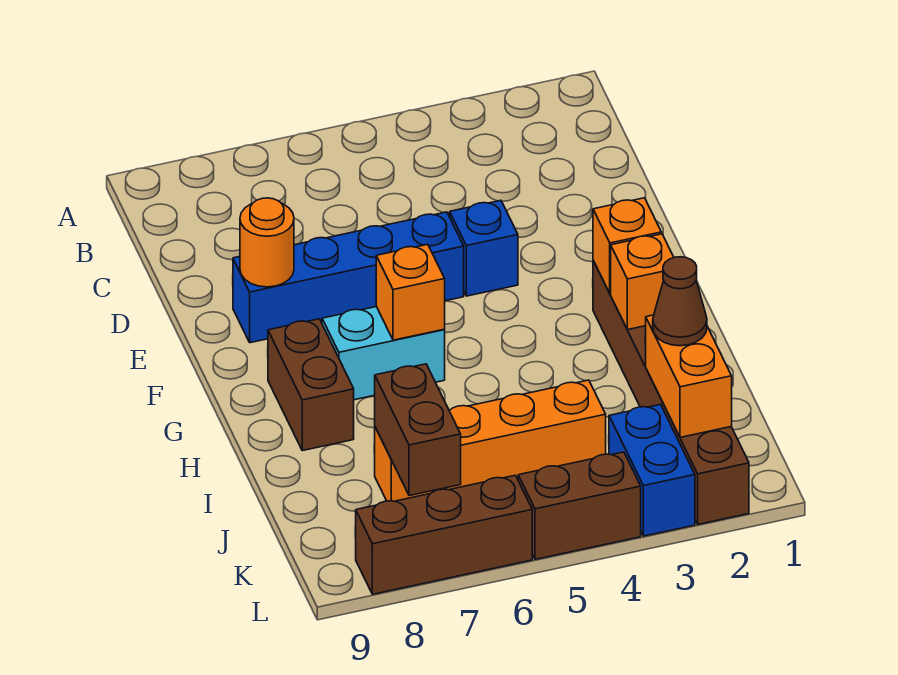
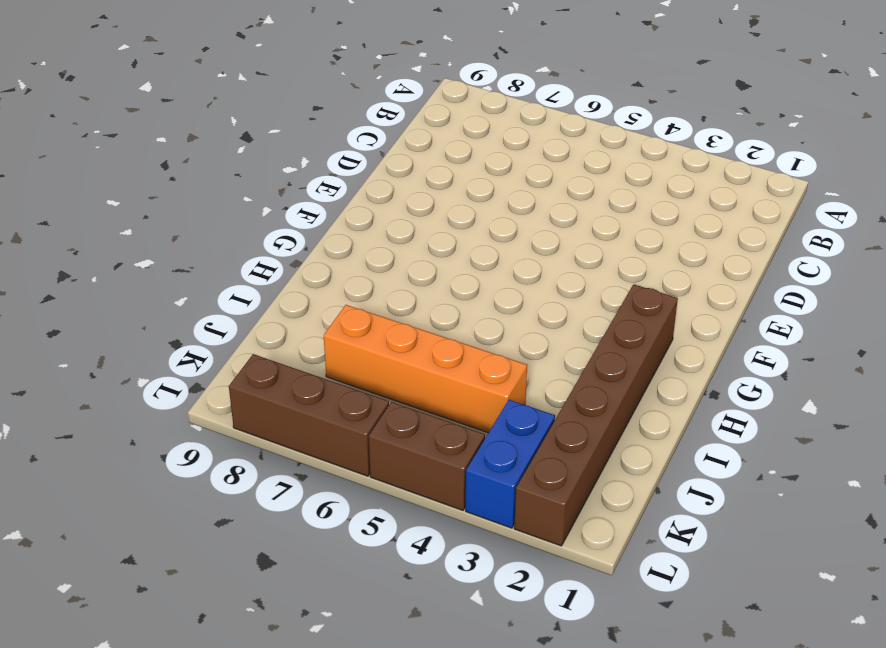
none -> blue 1x1 brick [450,200,518,296]
none -> blue 1x4 brick [233,212,464,343]
none -> cyan 1x2 brick [322,307,445,400]

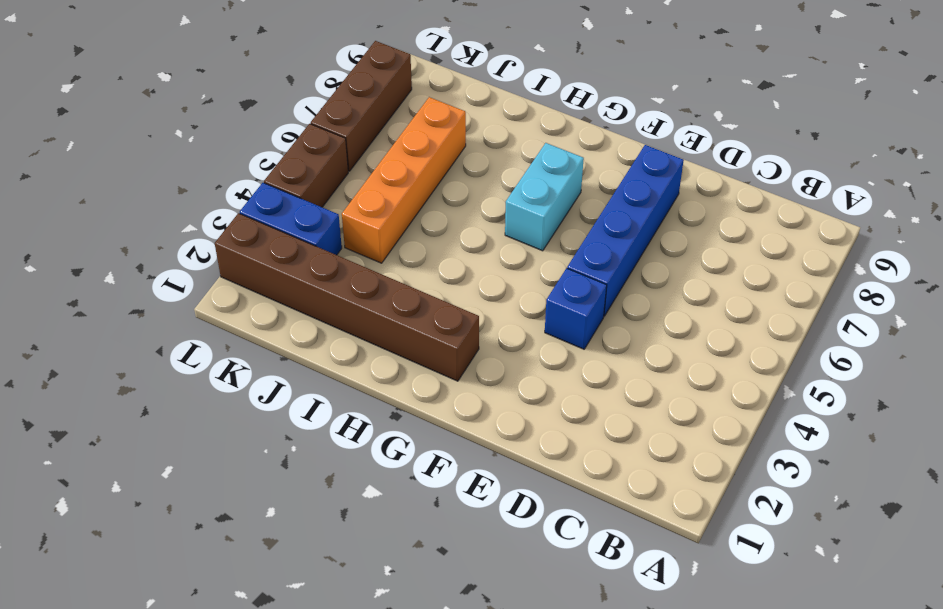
none -> brown 1x2 brick [268,319,354,451]
none -> orange 1x1 round brick [240,198,294,287]
none -> orange 1x1 brick [593,198,661,294]

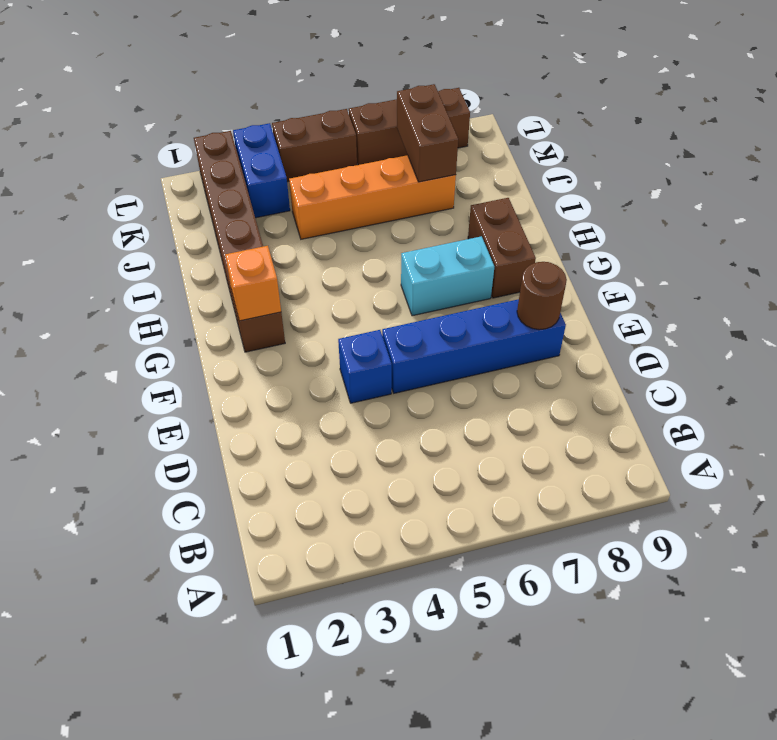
brown 1x1 round brick [517,262,567,330] -> orange 1x1 round brick [240,198,294,287]
none -> orange 1x1 brick [376,244,445,340]
none -> orange 1x1 brick [611,234,674,330]
none -> orange 1x2 brick [645,315,732,437]

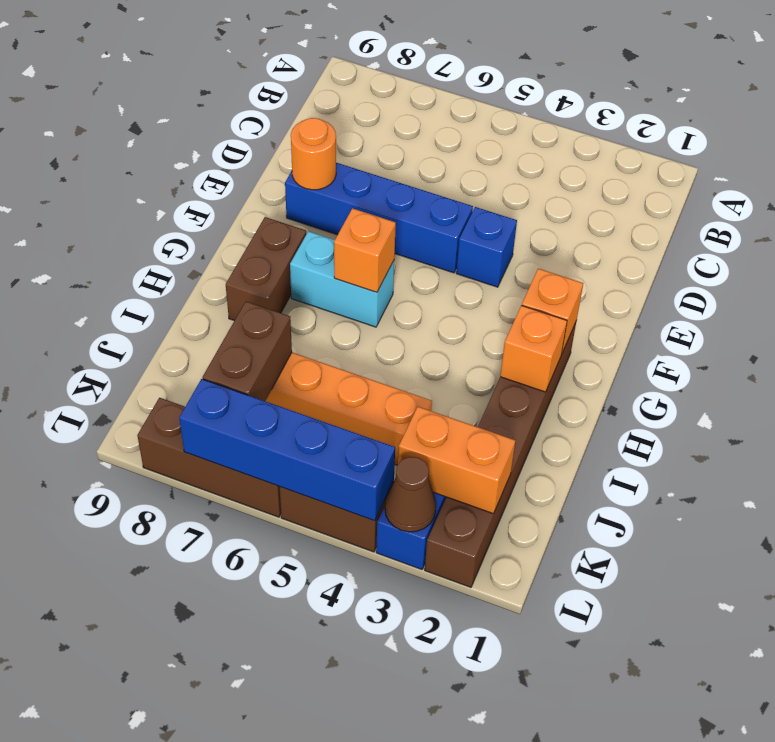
orange 1x2 brick [398,407,516,514] -> orange 1x2 brick turned to [645,315,732,437]
brown 1x1 cone [385,457,436,532] -> brown 1x1 cone moved to [653,257,707,346]
blue 1x4 brick [179,379,395,521] -> none

